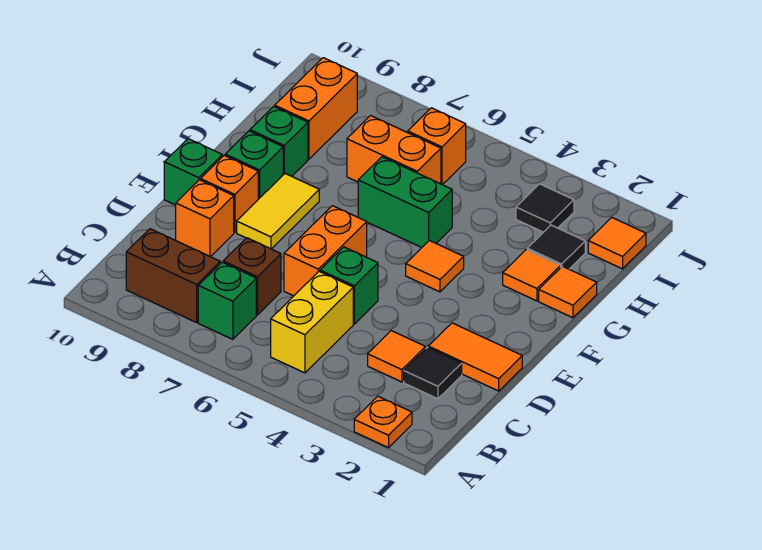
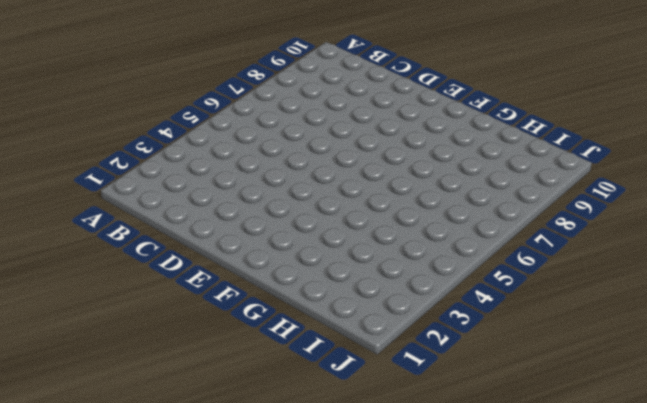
none -> orange 1x1 plate [354,396,412,448]
none -> yellow 1x2 brick [271,271,353,373]
none -> green 1x1 brick [198,262,256,339]

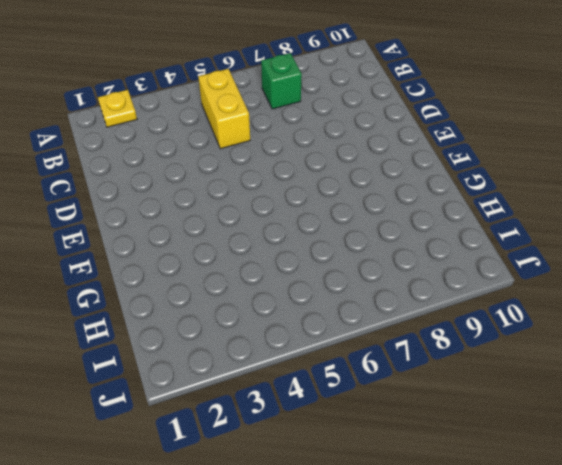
yellow 1x1 plate [98,90,137,127] -> orange 1x1 plate [354,396,412,448]
none -> brown 1x2 brick [126,229,220,323]
none -> black 1x1 tile [404,347,462,399]
none -> orange 1x1 tile [368,331,425,382]

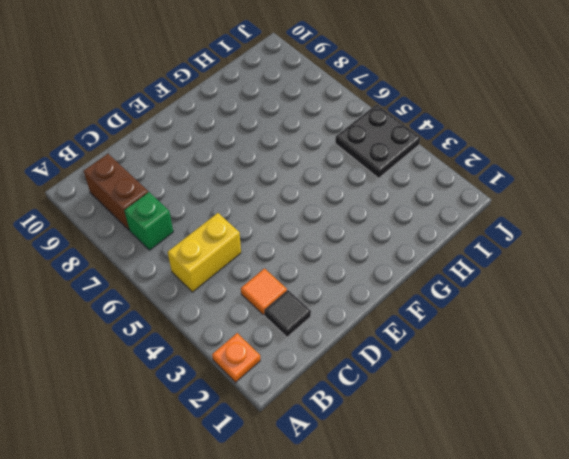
black 2x2 plate [335,104,421,178] -> none
none -> brown 1x1 brick [223,238,281,315]
none -> orange 1x2 tile [428,323,522,391]
none -> green 1x1 brick [320,247,378,324]

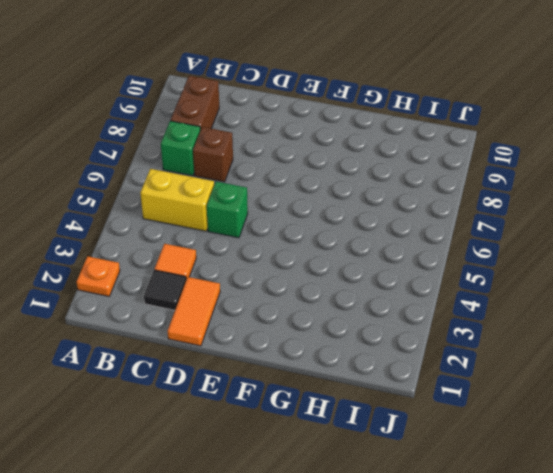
none -> orange 1x2 brick [284,206,367,296]
none -> orange 1x1 brick [176,180,234,257]
none -> yellow 1x2 tile [237,174,319,249]

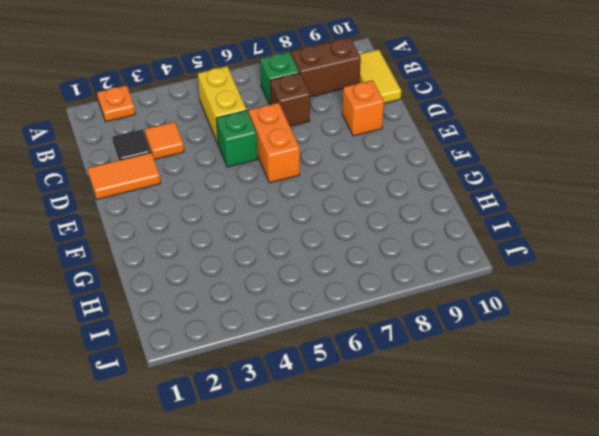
yellow 1x2 tile [359,50,401,103] -> yellow 1x2 tile moved to [237,174,319,249]
none -> orange 1x1 brick [201,155,258,233]
none -> green 1x1 brick [164,139,222,205]
none -> orange 1x1 tile [406,240,464,292]

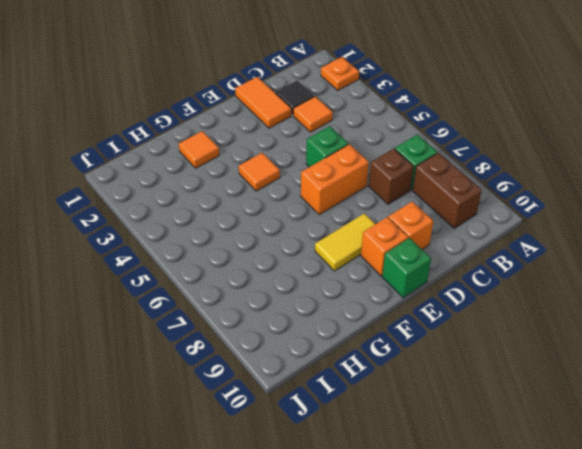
none -> yellow 1x2 brick [271,271,353,373]
none -> green 1x1 brick [225,131,283,199]
none -> orange 1x1 tile [539,266,597,318]

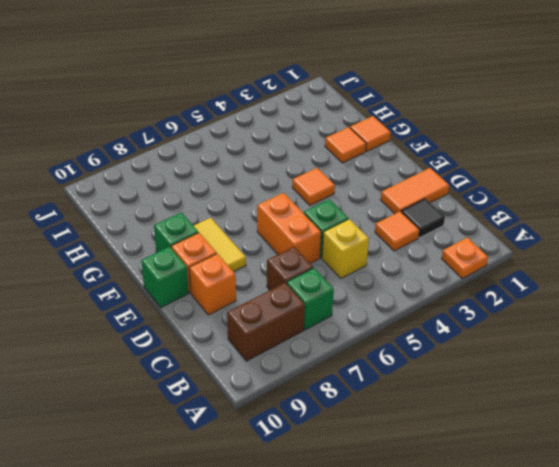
yellow 1x1 brick [322,219,369,278] -> yellow 1x2 brick [271,271,353,373]
none -> green 1x2 brick [358,157,452,248]
none -> green 1x1 brick [250,106,308,176]
none -> black 1x1 tile [527,225,585,269]

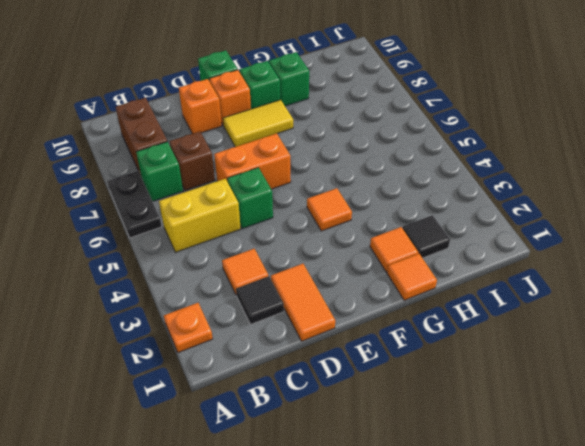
black 1x2 plate [107,171,162,238] -> none
none -> green 1x2 brick [358,157,452,248]
none -> orange 1x2 brick [347,116,441,184]
none -> orange 1x2 brick [275,58,357,159]

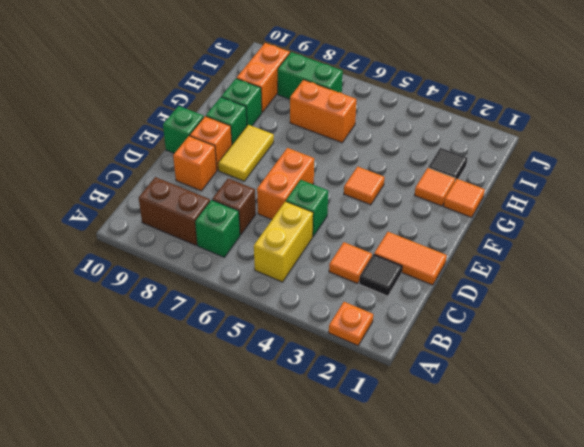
green 1x2 brick [278,52,343,99] -> green 1x2 brick moved to [358,157,452,248]
none -> orange 1x1 tile [588,218,646,269]
none -> black 1x1 tile [516,184,574,232]
none -> orange 1x1 brick [408,108,466,185]

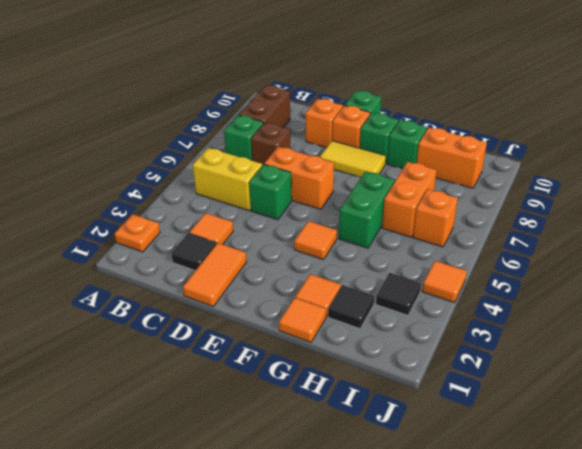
orange 1x1 tile [422,261,467,303] -> orange 1x1 tile moved to [588,218,646,269]

